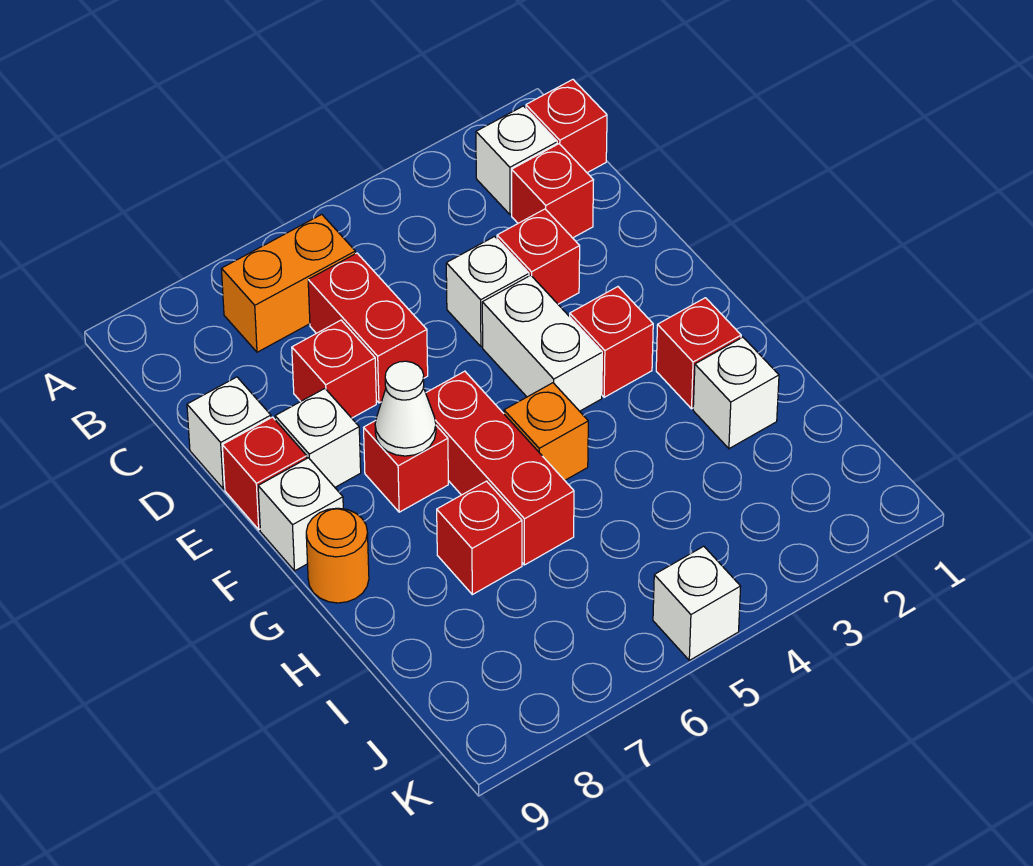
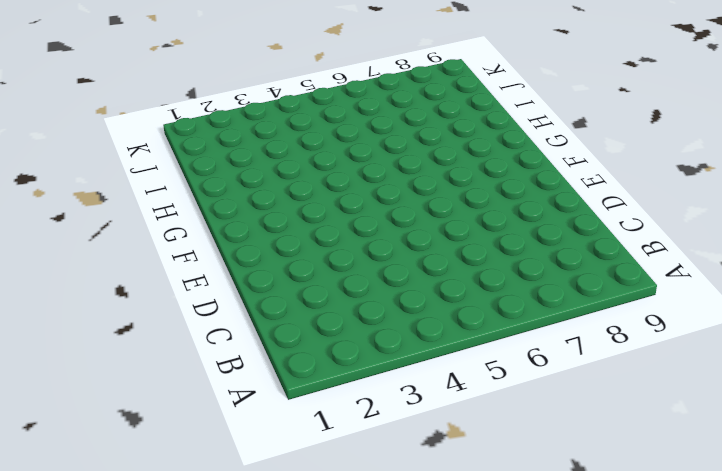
none -> red 1x1 brick [526,80,607,173]
none -> white 1x1 brick [476,106,557,215]
none -> orange 1x2 brick [222,214,355,352]

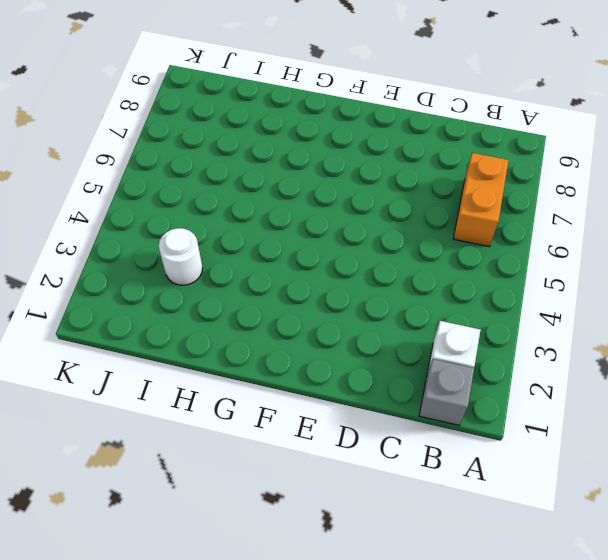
grey 1x1 brick [419,359,474,425] -> red 1x1 brick [526,80,607,173]
white 1x1 round brick [159,228,203,285] -> none
none -> red 1x1 brick [512,144,593,238]
none -> red 1x2 brick [308,253,428,403]
none -> red 1x1 brick [497,209,580,304]

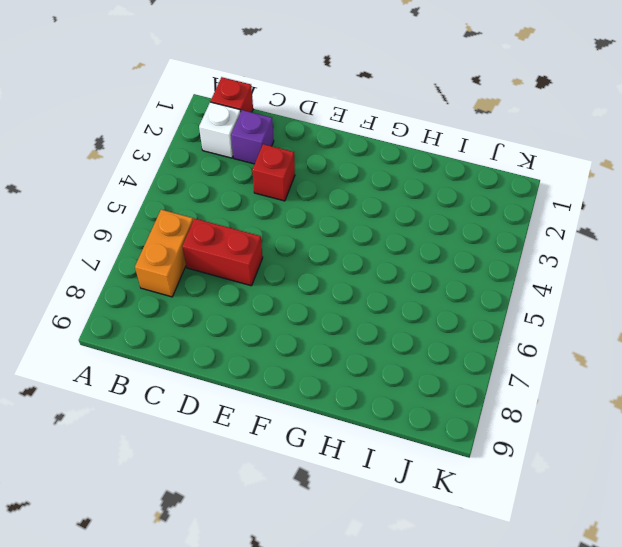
purple 1x1 brick [231,110,274,164] -> red 1x1 brick [512,144,593,238]
none -> white 1x1 brick [446,237,529,347]
none -> red 1x1 brick [292,320,376,418]
none -> white 1x1 brick [187,377,271,489]

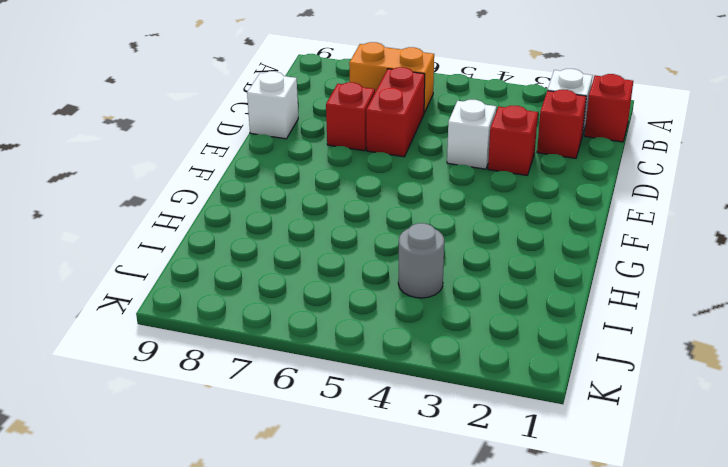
grey 1x1 round brick [398,223,444,298] -> none
none -> white 1x2 brick [482,275,602,411]
none -> white 1x1 brick [275,389,361,487]
none -> red 1x1 brick [222,417,307,530]

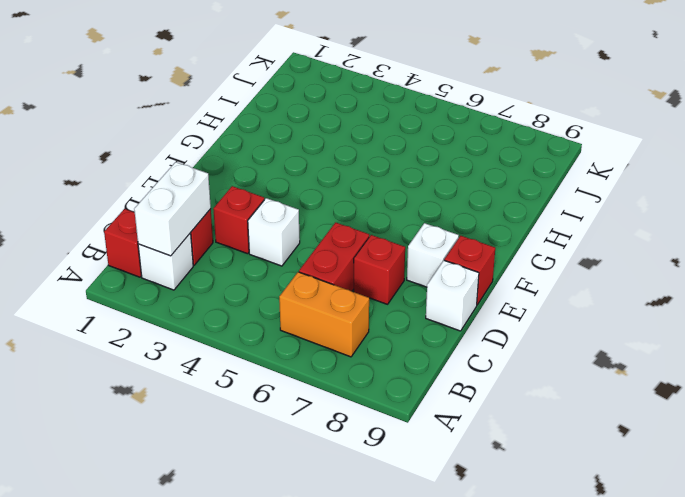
white 1x2 brick [134,162,211,256] -> white 1x2 brick moved to [482,275,602,411]
none -> red 1x1 brick [570,287,653,397]
none -> red 1x3 brick [426,371,574,565]
none -> red 1x1 brick [364,421,448,512]

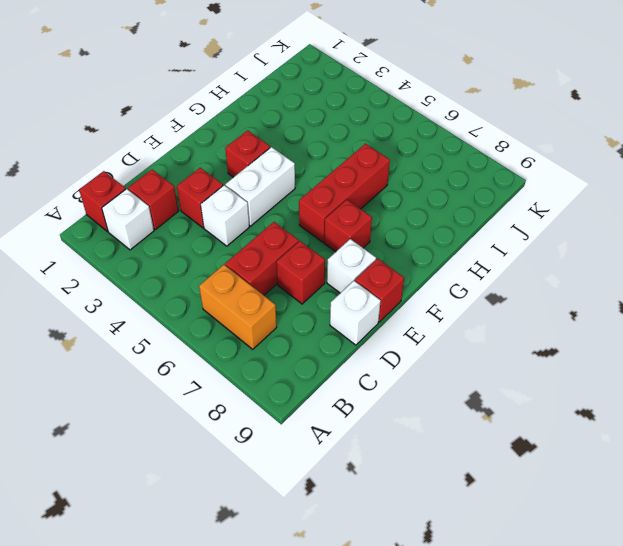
none -> white 1x1 brick [258,458,343,571]
none -> red 1x1 brick [656,298,741,409]
none -> orange 1x1 brick [504,383,588,480]

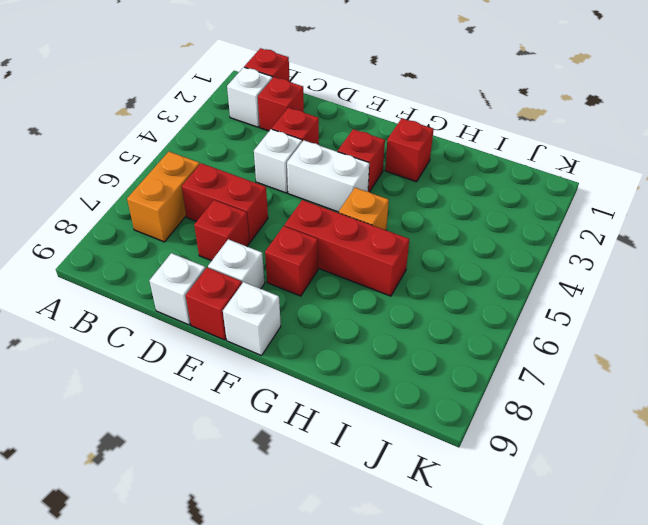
none -> orange 1x1 round brick [306,508,369,603]
none -> white 1x1 brick [693,337,779,449]
none -> red 1x1 brick [437,481,522,595]

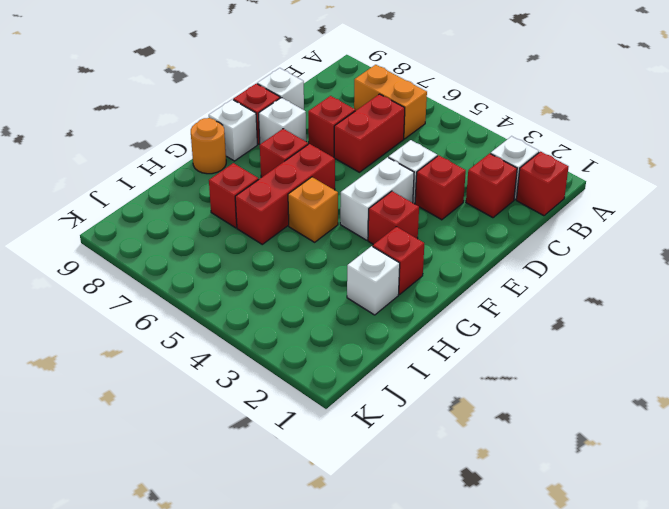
none -> white 1x1 brick [653,546,741,660]
none -> white 1x1 cone [375,361,436,456]

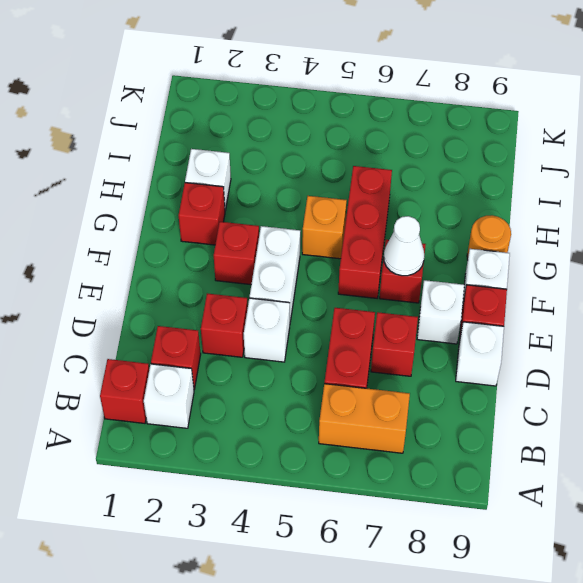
none -> red 1x1 brick [437,481,522,595]
none -> white 1x1 brick [653,546,741,660]

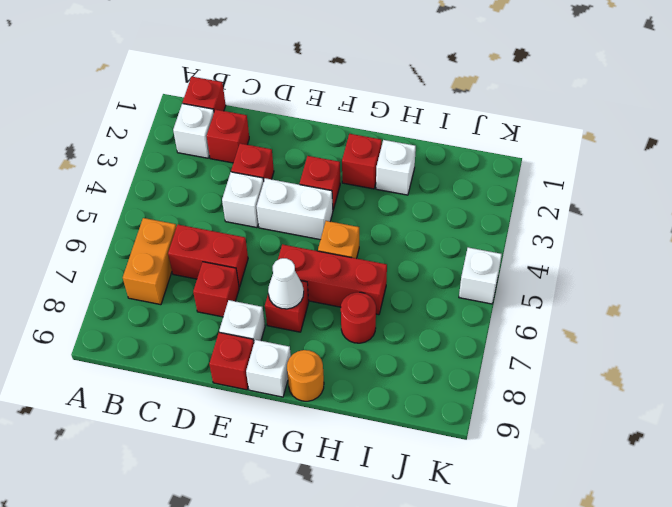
red 1x1 round brick [341,292,376,343] -> red 1x1 brick [437,481,522,595]
none -> white 1x1 brick [187,377,271,489]

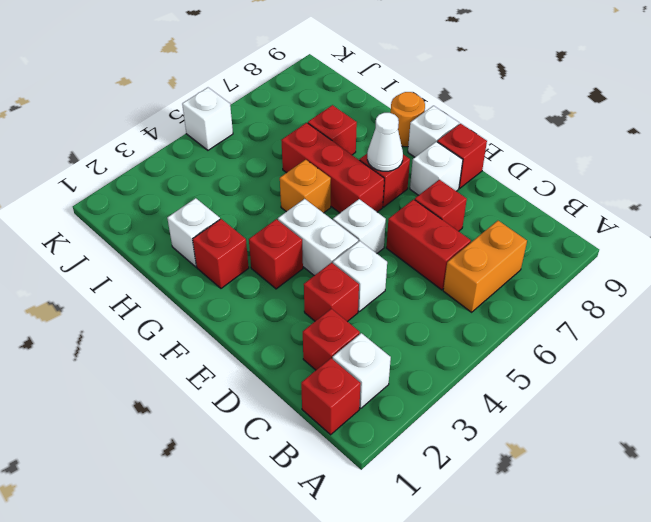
white 1x1 brick [333,199,386,253] -> white 1x1 brick moved to [187,377,271,489]

